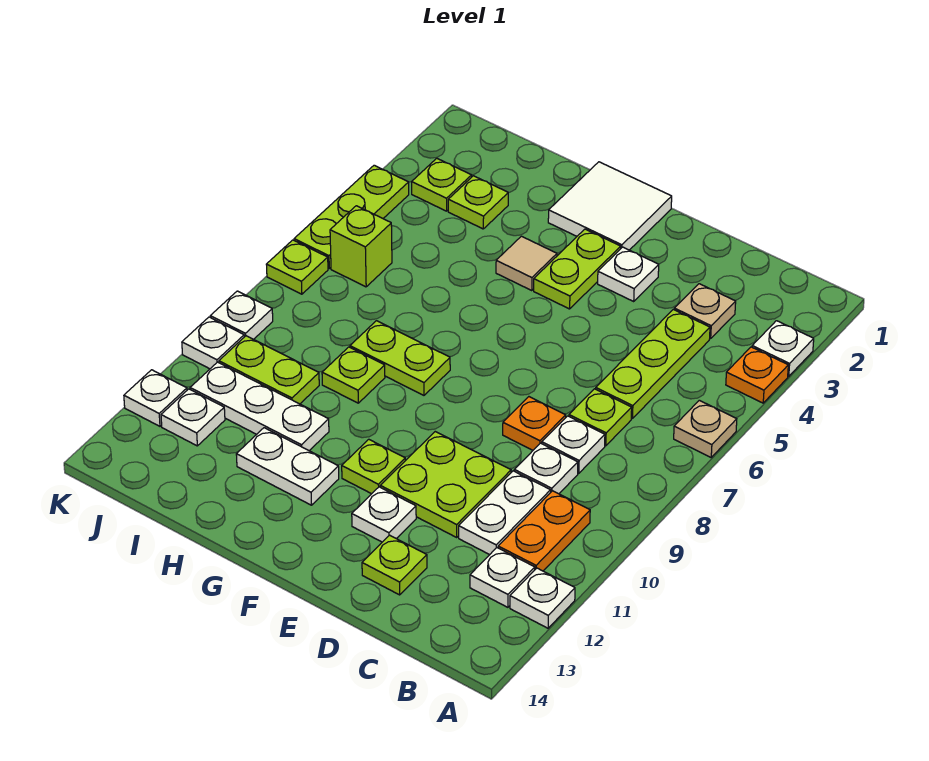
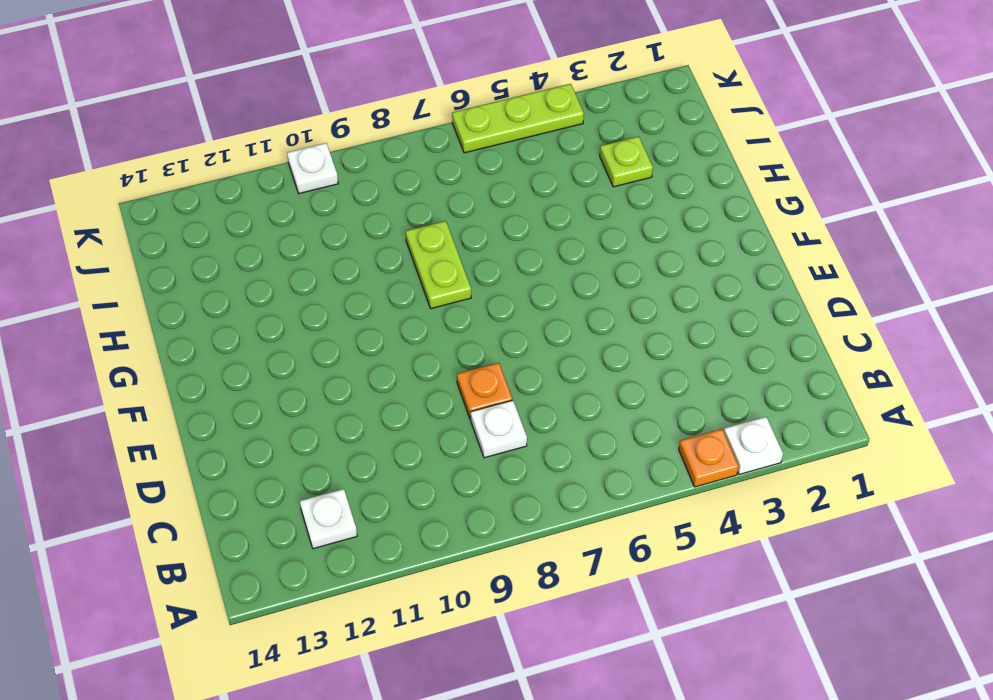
none -> tan 1x1 plate [674,400,737,457]
none -> white 1x1 plate [510,568,575,628]
none -> orange 1x2 plate [498,491,590,571]
none -> tan 1x1 plate [674,284,736,339]

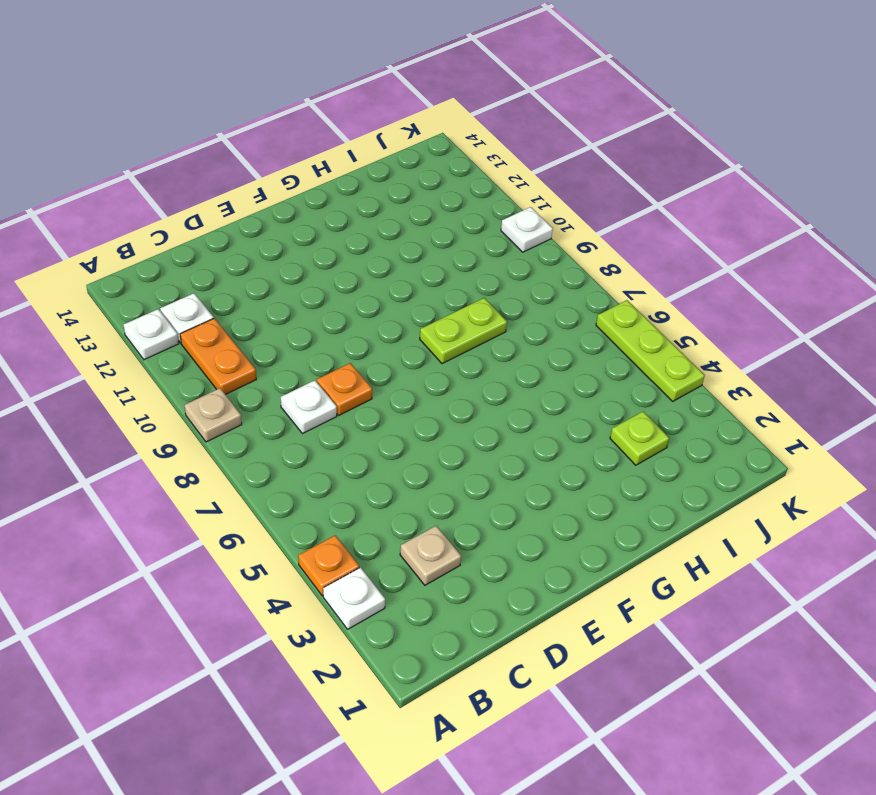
tan 1x1 plate [185,388,242,442] -> tan 1x1 plate moved to [674,400,737,457]
none -> lime 1x3 plate [596,309,710,418]
none -> lime 1x1 plate [569,389,632,446]
none -> white 1x1 plate [514,443,578,494]
none -> white 1x2 plate [459,471,551,555]

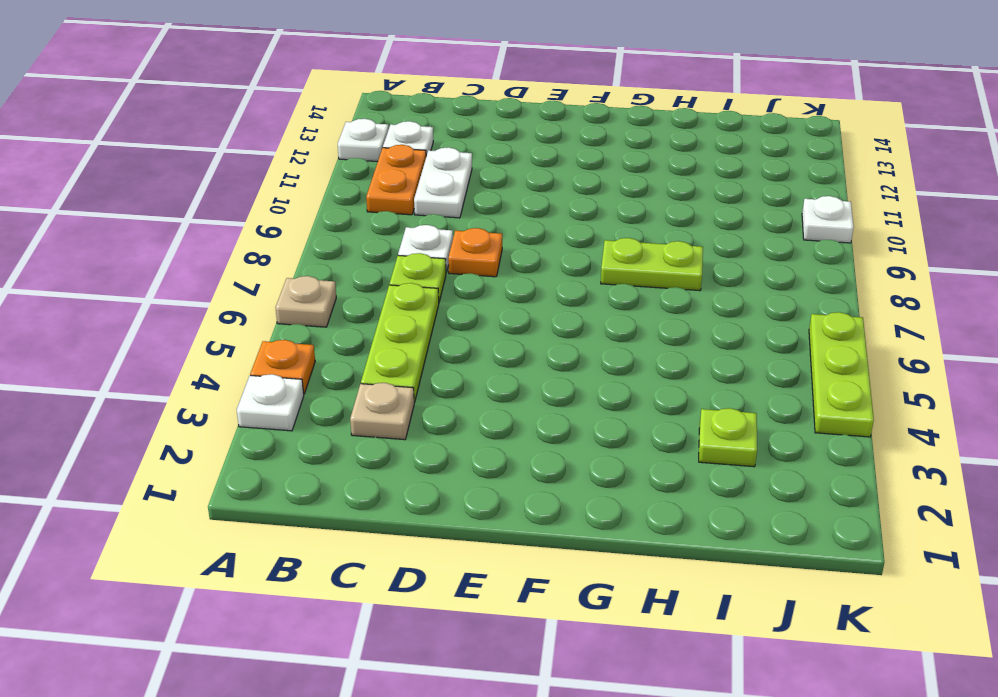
none -> white 1x1 plate [514,443,578,494]
none -> lime 2x2 plate [380,432,511,537]
none -> lime 1x1 plate [362,535,427,595]
none -> white 1x1 plate [598,247,659,301]

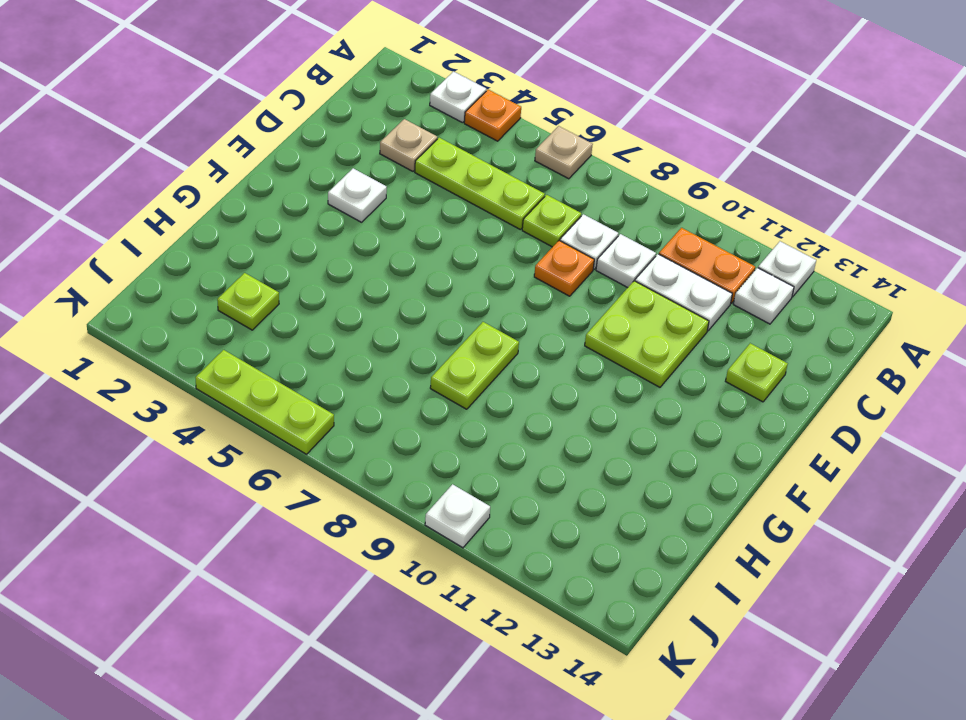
none -> white 1x1 plate [352,487,416,542]
none -> white 2x2 tile [548,162,672,250]
none -> lime 1x2 plate [534,229,621,309]
none -> lime 1x1 plate [342,439,405,494]

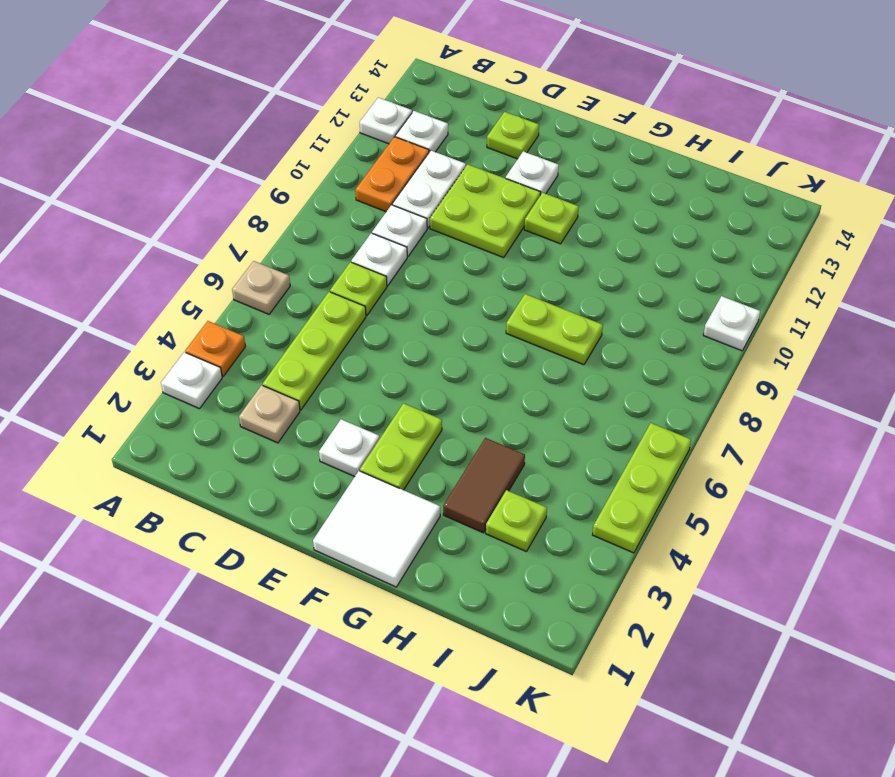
brown 1x2 tile [443,438,525,533] -> none
none -> orange 1x1 plate [503,397,566,450]
none -> tan 1x1 tile [496,236,557,291]
none -> white 1x2 plate [236,428,339,505]
none -> lime 1x1 plate [322,347,385,403]

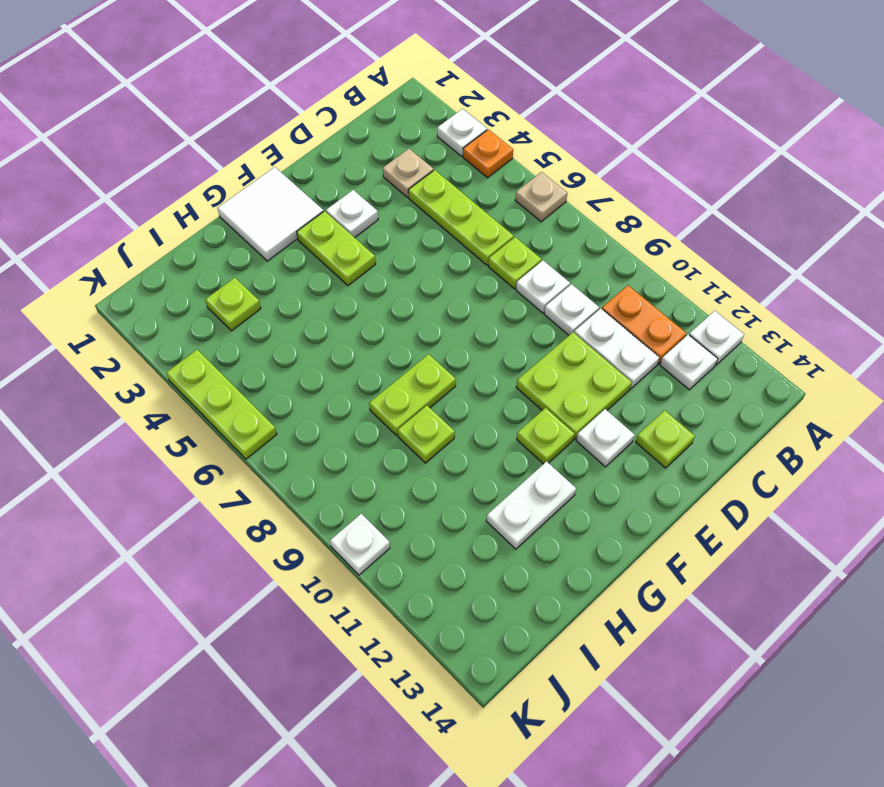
none -> orange 1x1 plate [503,397,566,450]
none -> tan 1x1 tile [496,236,557,291]
none -> white 1x3 plate [190,362,329,451]
none -> lime 1x2 plate [219,336,319,404]

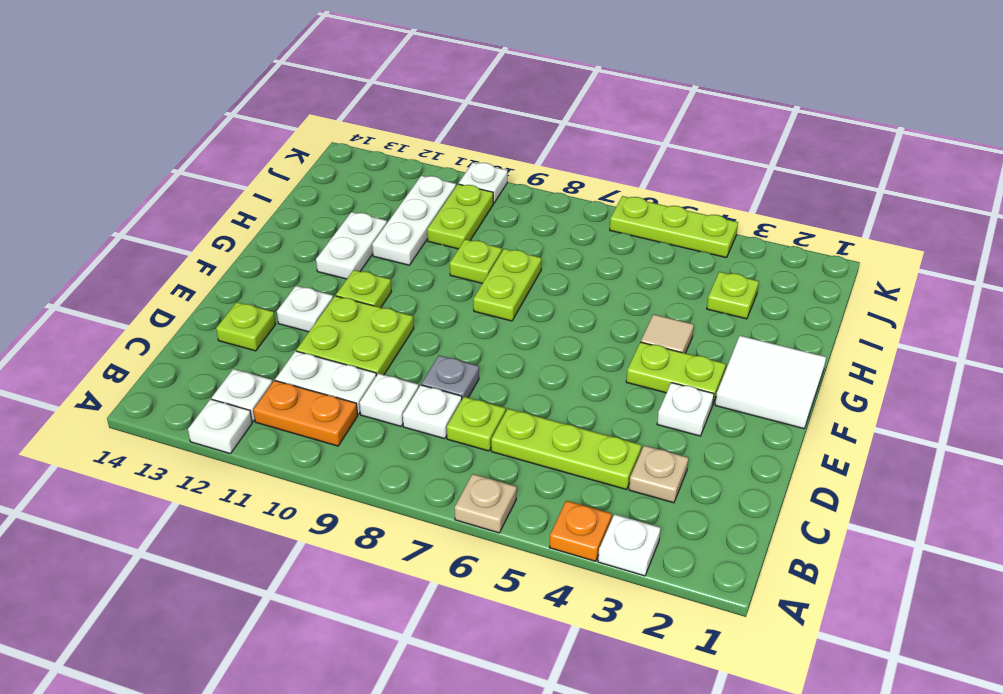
grey 1x1 plate [422,356,479,399] -> orange 1x1 plate [503,397,566,450]
none -> lime 1x1 plate [412,158,472,211]
none -> lime 1x1 brick [330,206,392,287]
none -> white 1x1 plate [161,389,225,446]
none -> lime 1x1 plate [266,240,328,294]

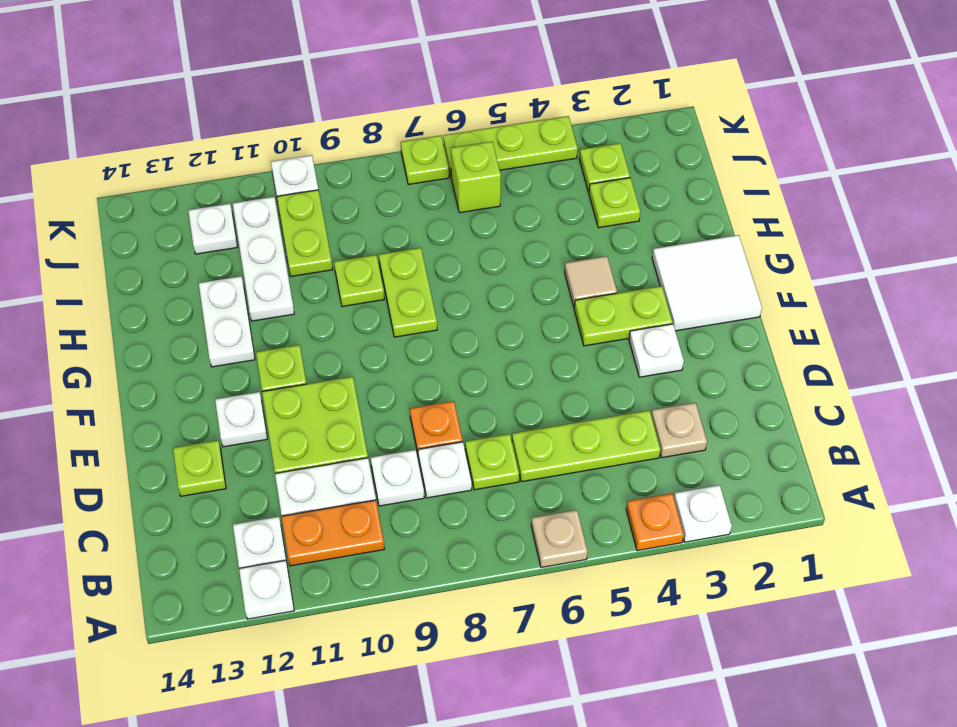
none -> white 1x1 plate [210,291,273,339]
none -> white 1x1 plate [124,370,187,426]

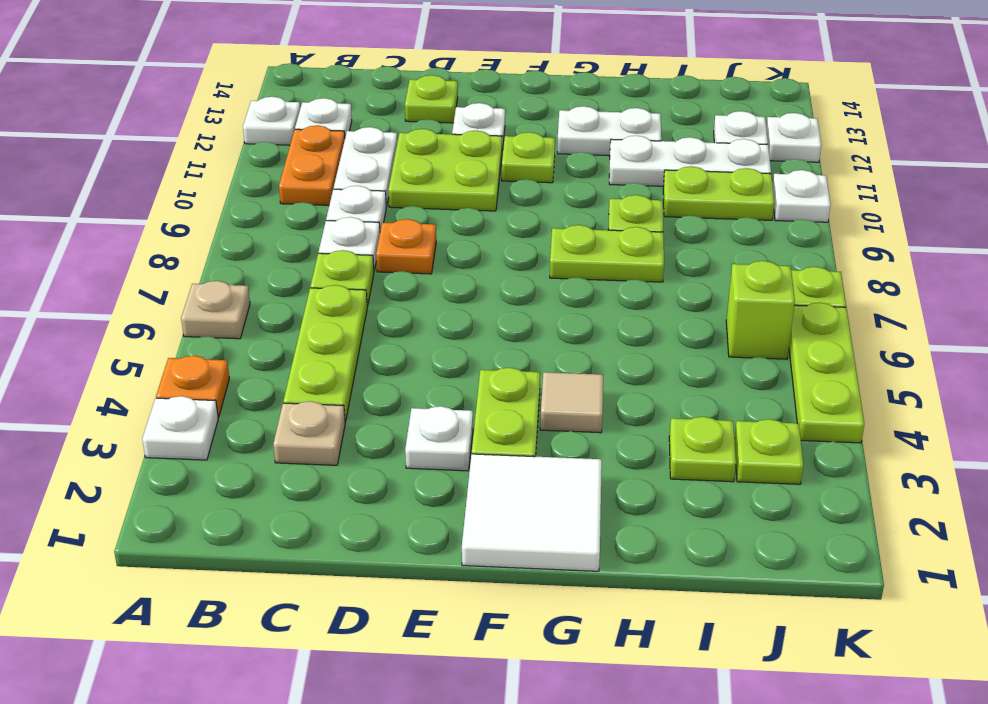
none -> white 1x1 plate [210,291,273,339]

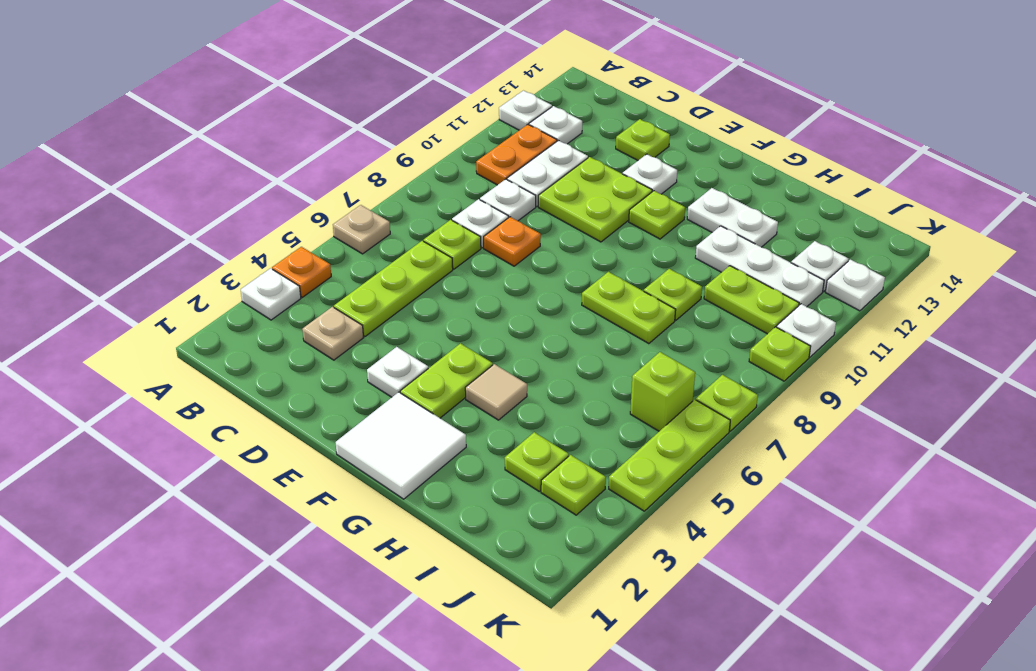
lime 1x1 plate [749,327,811,381] -> white 1x1 plate [210,291,273,339]

